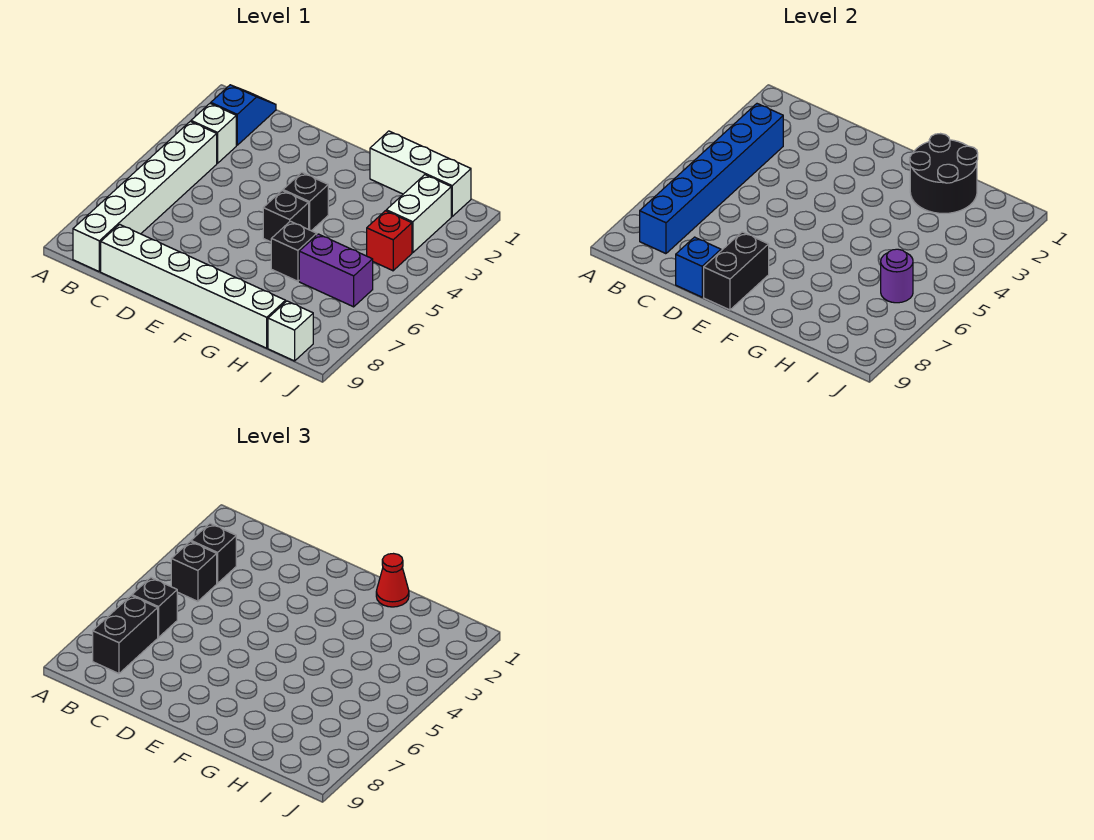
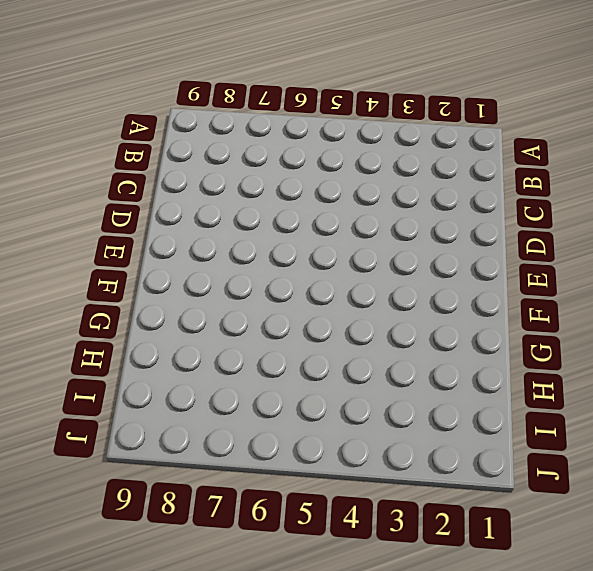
none -> blue 1x2 slope [211,85,276,145]
none -> white 1x1 brick [191,103,236,163]
none -> white 1x6 brick [73,121,217,271]

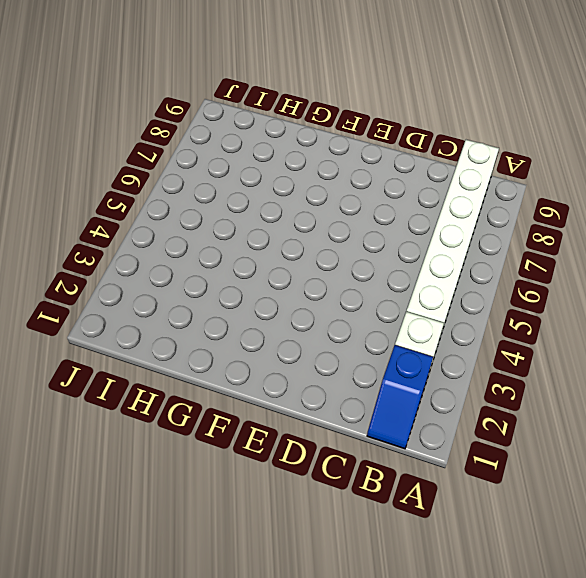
none -> white 1x6 brick [101,224,286,348]
none -> black 1x1 brick [283,173,328,231]
none -> black 1x1 brick [263,191,309,242]

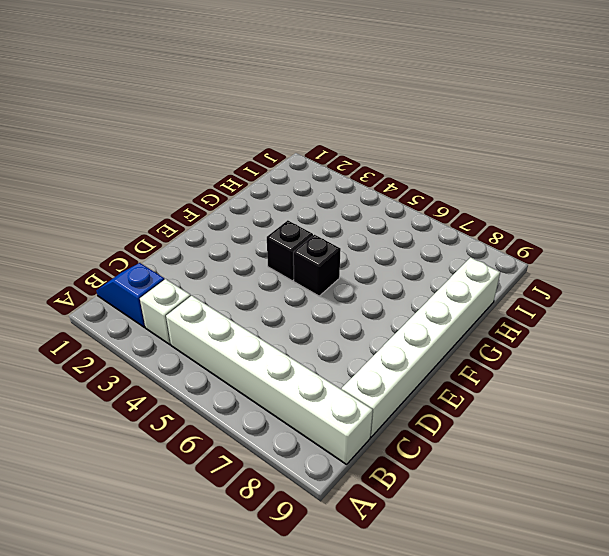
none -> white 1x3 brick [370,131,471,216]
none -> black 1x1 brick [271,221,317,281]
none -> purple 1x2 brick [299,234,373,307]

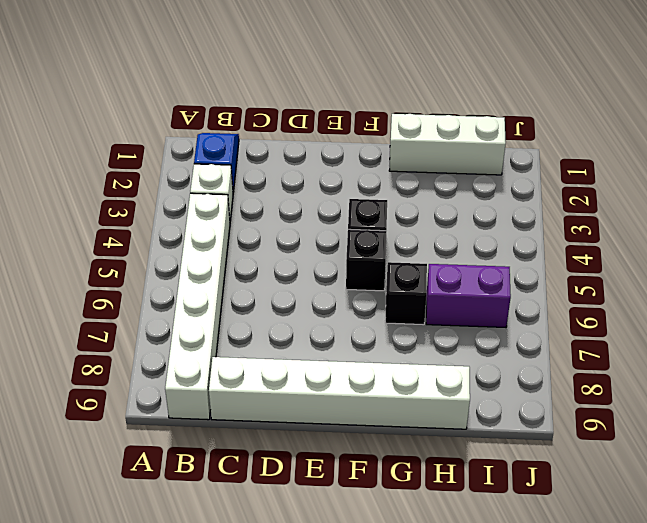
none -> white 1x2 brick [386,175,451,253]
none -> red 1x1 brick [367,211,412,271]
none -> white 1x1 brick [268,301,313,361]

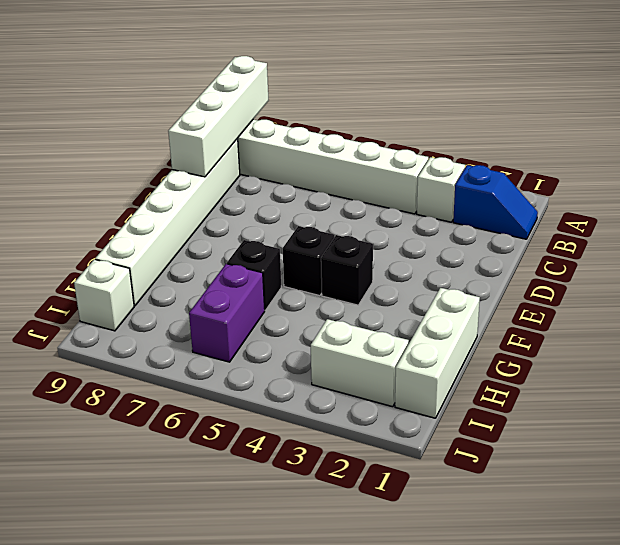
white 1x4 brick [168,56,269,177] -> blue 1x1 brick [676,237,721,297]
none -> red 1x1 brick [367,211,412,271]
none -> blue 1x6 brick [640,104,783,254]
none -> black 1x2 brick [704,232,769,310]

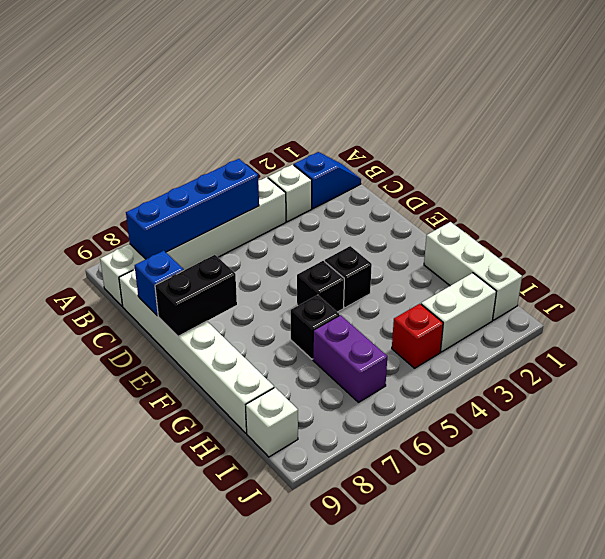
blue 1x4 brick [126,159,259,259] -> blue 1x6 brick [640,104,783,254]
none -> black 2x2 round brick [910,134,978,213]
none -> purple 1x1 round brick [881,249,913,303]
none -> black 1x1 brick [191,524,236,583]

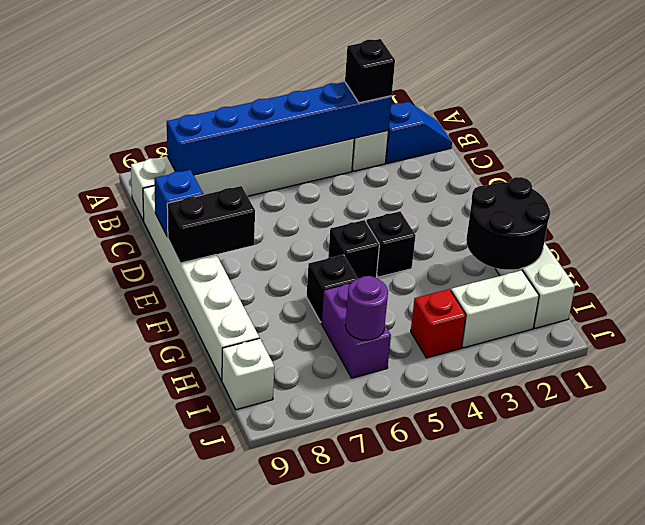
none -> black 1x1 brick [171,541,217,601]
none -> black 1x1 brick [132,578,177,638]
none -> black 1x2 brick [93,596,158,674]

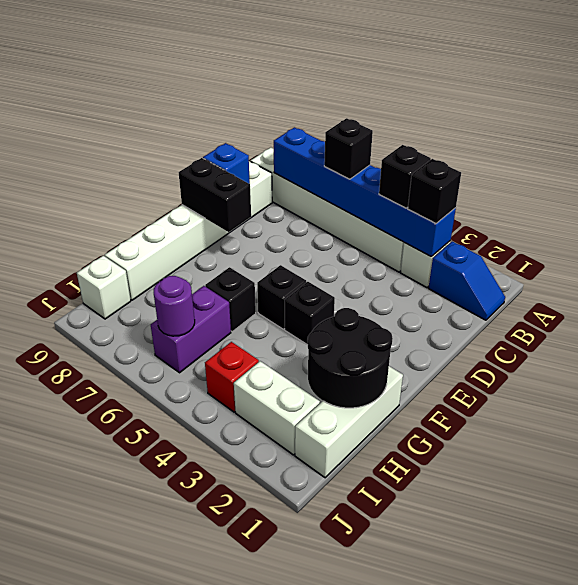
none -> black 1x2 brick [93,596,158,674]
none -> red 1x1 cone [376,554,409,607]

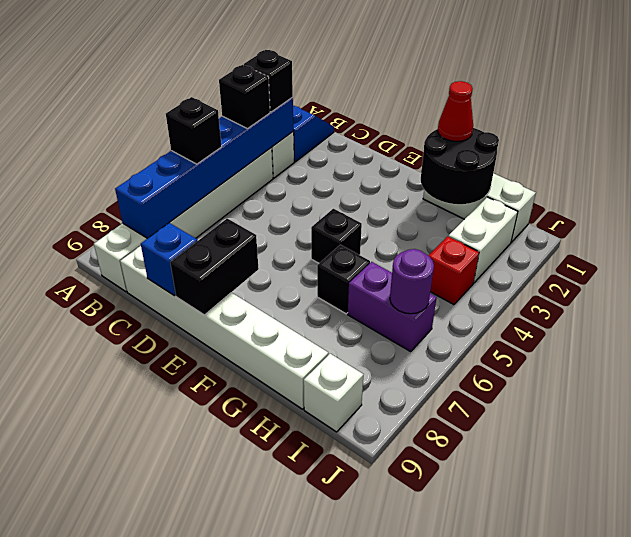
none -> black 1x1 brick [283,173,328,231]
none -> black 1x2 brick [93,596,158,674]

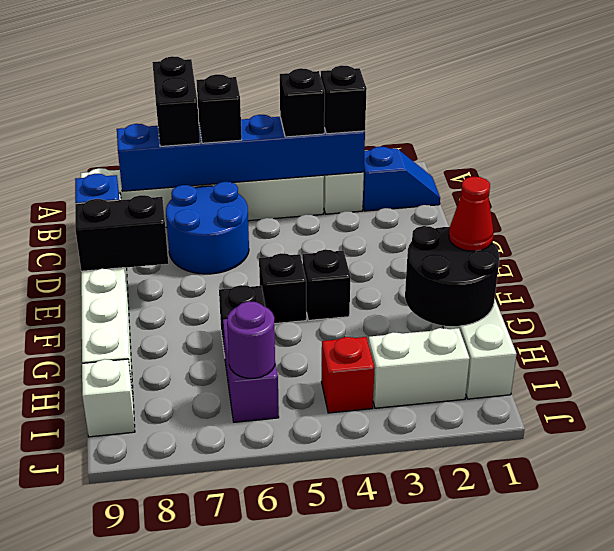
black 1x2 brick [152,56,200,147] -> black 1x2 brick turned to [93,596,158,674]
blue 2x2 round brick [166,182,249,274] -> none

